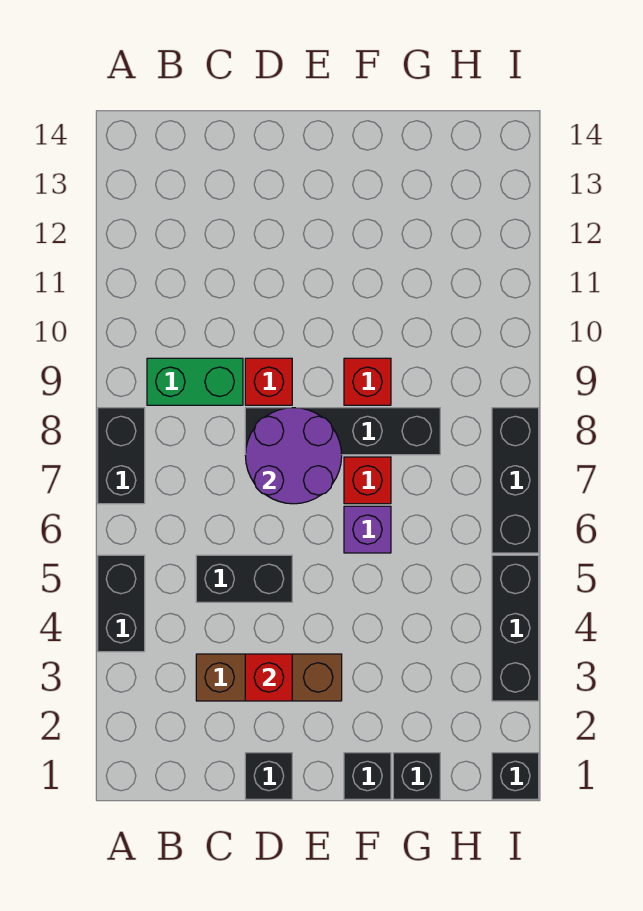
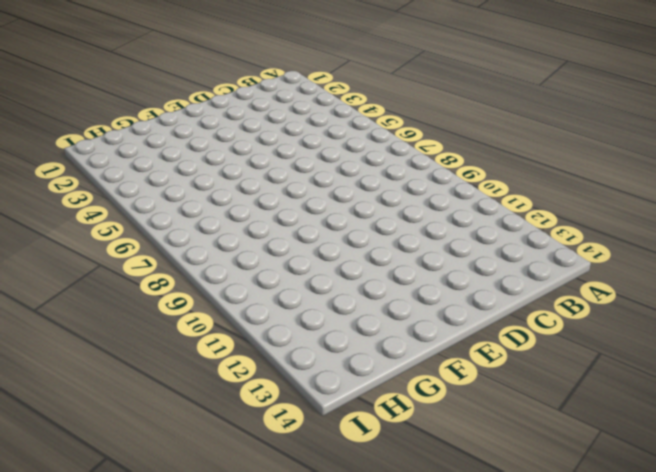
none -> black 1x2 brick [98,555,145,652]
none -> black 1x2 brick [98,408,145,504]
none -> green 1x2 brick [147,358,243,405]

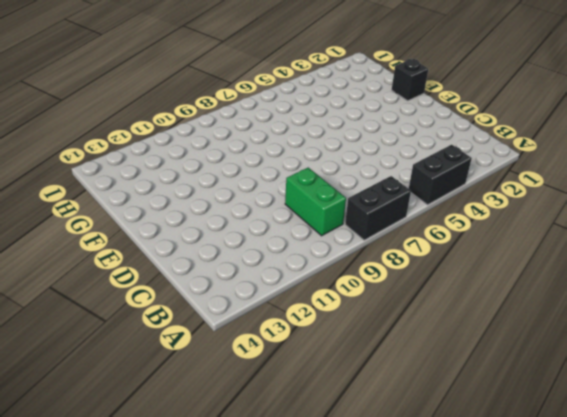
none -> brown 1x3 brick [196,654,342,701]
none -> black 1x2 brick [196,555,292,602]
none -> black 1x1 brick [245,753,292,799]

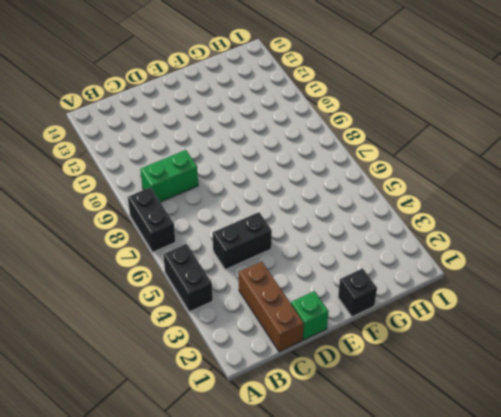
brown 1x3 brick [239,262,304,352] -> brown 1x3 brick turned to [196,654,342,701]
green 1x1 brick [291,291,329,340] -> black 1x1 brick [245,753,292,799]
none -> black 1x4 brick [245,408,440,455]
none -> red 1x1 brick [245,358,292,405]
none -> purple 1x1 brick [344,506,391,553]

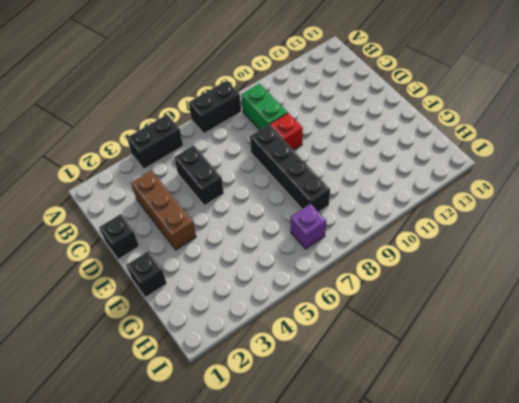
purple 1x1 brick [291,204,326,249] -> purple 1x1 brick moved to [344,506,391,553]
none -> red 1x1 brick [344,457,391,504]
none -> red 1x1 brick [344,358,391,405]
none -> black 1x1 brick [393,753,440,799]

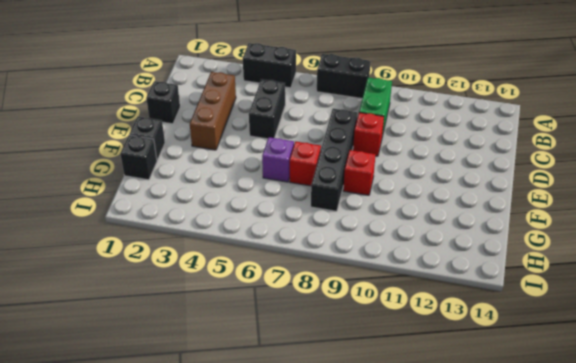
none -> black 1x1 brick [492,753,539,799]
none -> black 1x3 brick [492,555,539,701]
none -> black 1x3 brick [492,408,539,553]

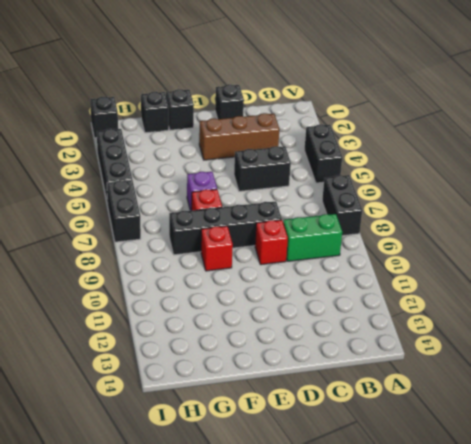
black 1x2 brick [107,180,141,242] -> black 1x3 brick [492,408,539,553]
none -> red 1x1 brick [245,654,292,701]
none -> purple 2x2 round brick [245,408,342,504]

